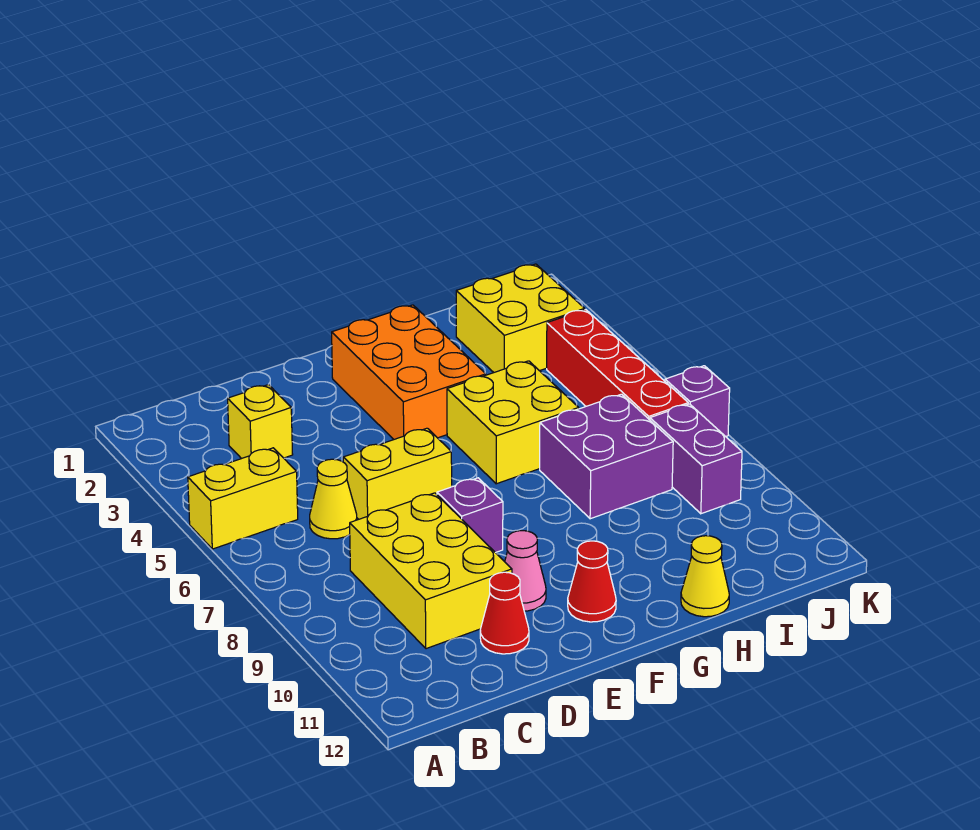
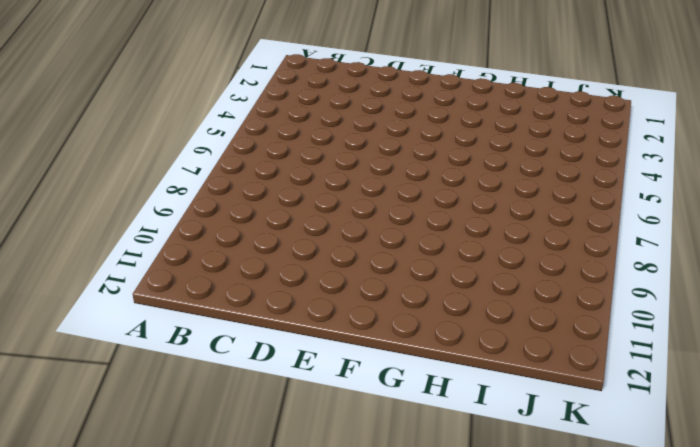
none -> yellow 1x2 brick [188,448,298,549]
none -> yellow 1x1 brick [228,385,293,459]
none -> yellow 1x1 cone [310,459,357,539]

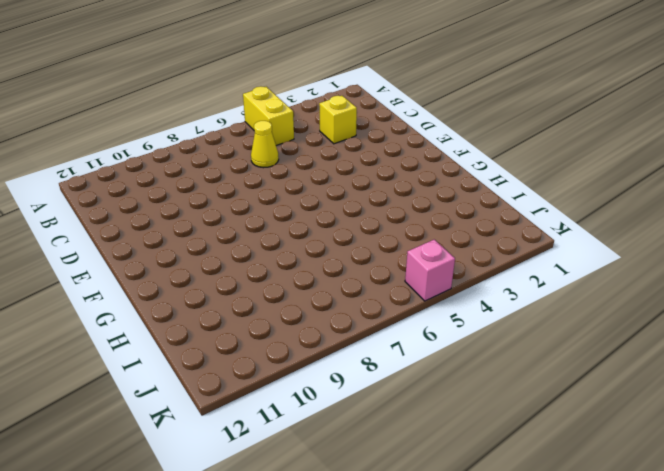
pink 1x1 brick [405,240,455,301] -> none
none -> yellow 2x3 brick [350,493,512,649]
none -> yellow 1x2 brick [343,428,452,519]
none -> red 1x1 cone [480,572,529,654]

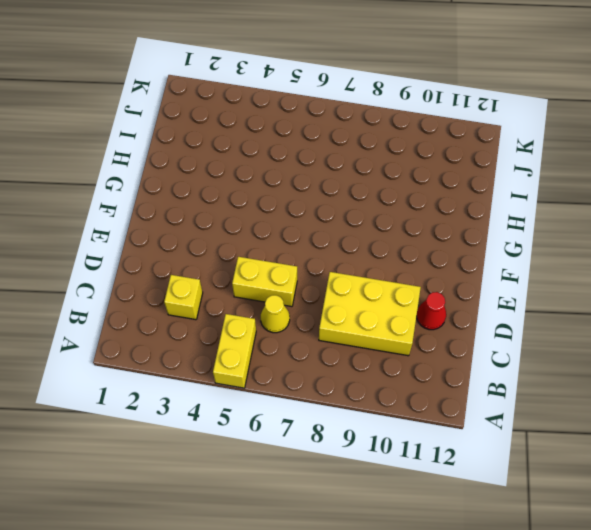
yellow 1x2 brick [232,257,297,306] -> yellow 1x2 brick turned to [343,428,452,519]
none -> purple 1x1 brick [437,478,503,553]
none -> pink 1x1 cone [505,531,546,611]
none -> orange 2x3 brick [332,305,486,439]

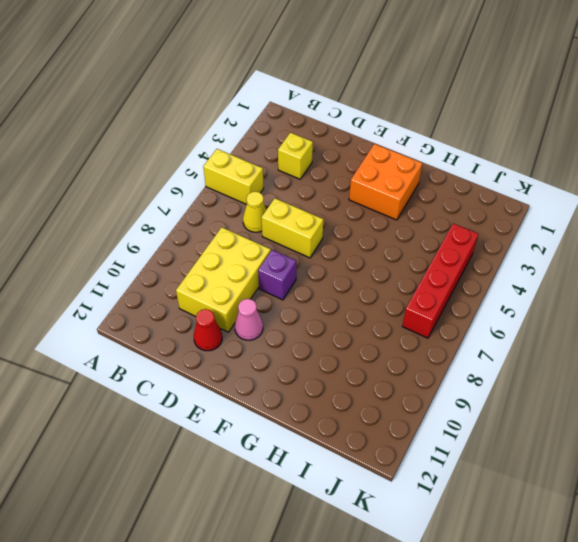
orange 2x2 brick [349,144,422,220] -> orange 2x3 brick [332,305,486,439]
none -> red 1x1 cone [568,541,616,622]
none -> yellow 2x2 brick [447,361,579,484]
none -> purple 2x2 brick [540,394,673,519]

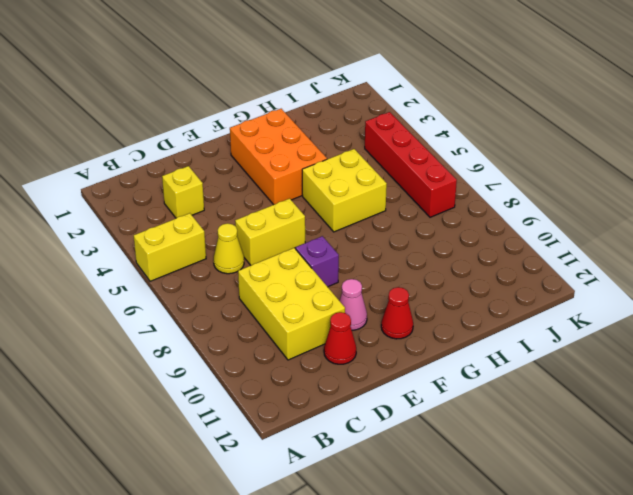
none -> purple 2x2 brick [540,394,673,519]
none -> yellow 1x1 cone [681,536,729,617]
none -> yellow 2x2 brick [456,264,585,372]

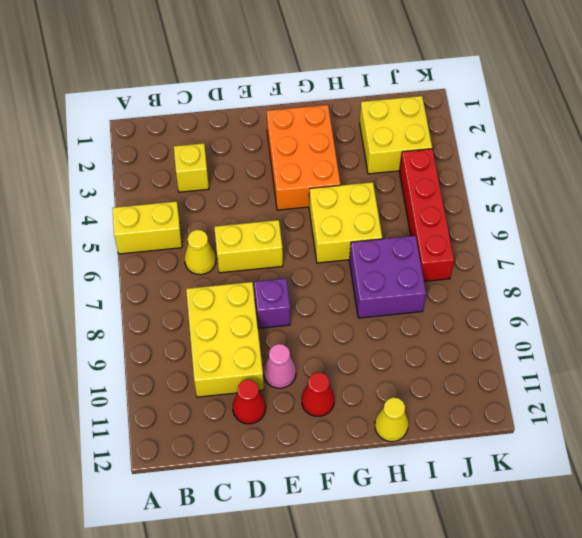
none -> purple 1x2 brick [650,404,742,514]
none -> purple 1x1 brick [665,366,730,437]

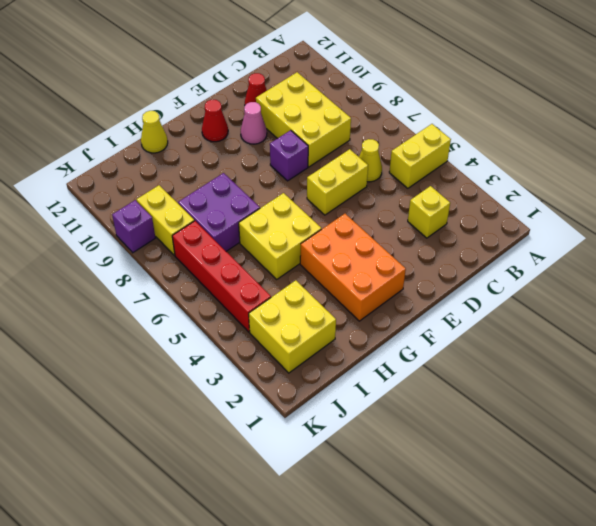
yellow 1x2 brick [137,185,194,255] -> purple 1x2 brick [650,404,742,514]
purple 1x1 brick [112,200,155,253] -> purple 1x1 brick moved to [665,366,730,437]

